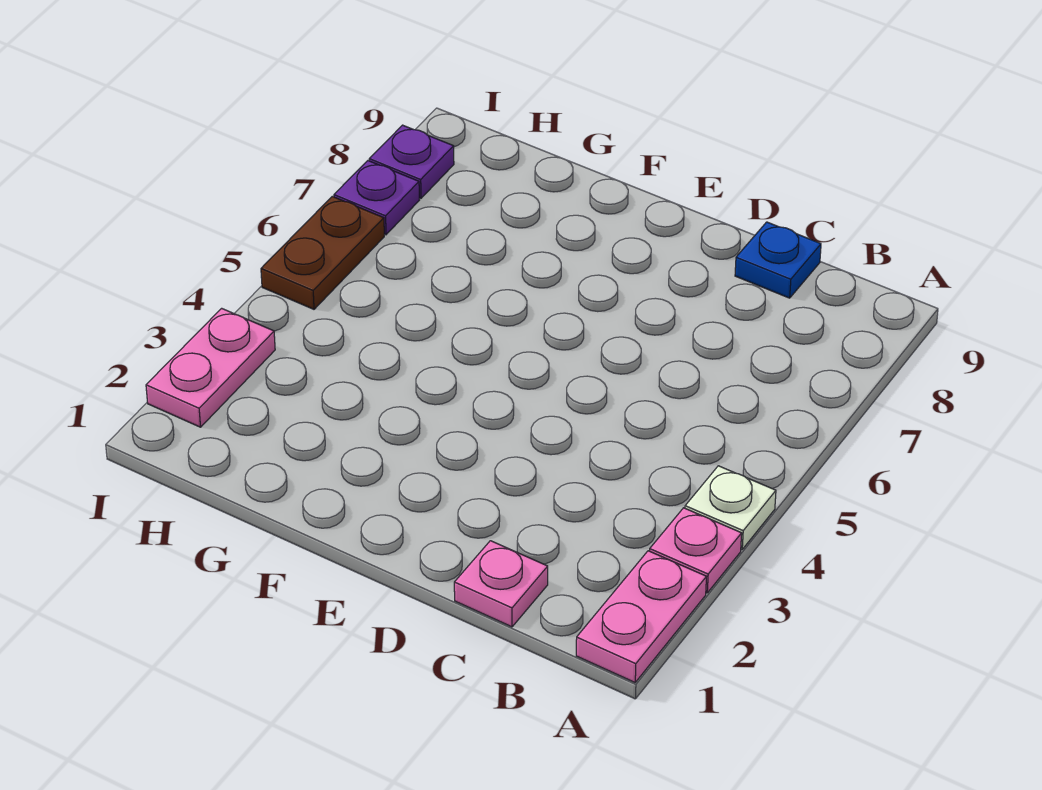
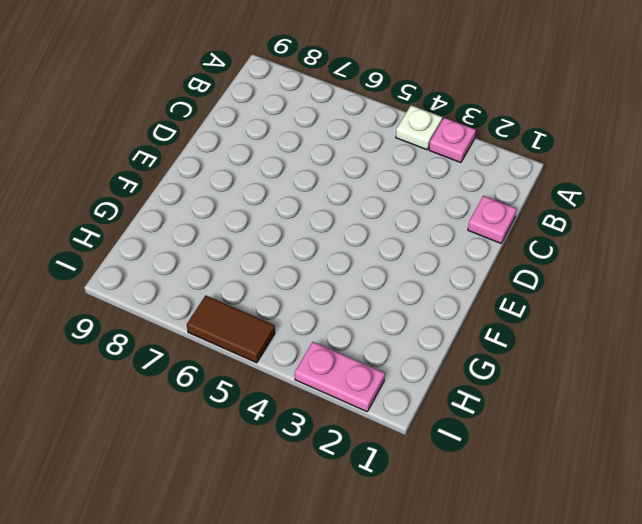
brown 1x2 tile [187,295,275,363] -> brown 1x2 plate [261,196,384,309]
none -> pink 1x2 plate [576,551,706,682]
none -> blue 1x1 plate [735,222,821,298]

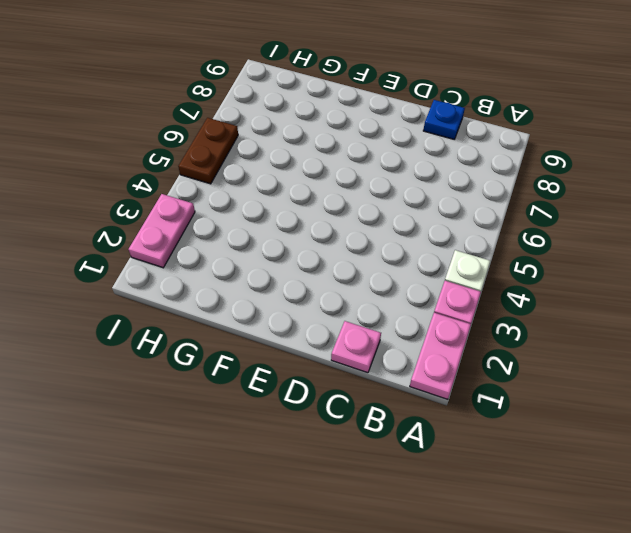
none -> purple 1x1 plate [334,161,419,235]
none -> purple 1x1 plate [369,125,454,198]

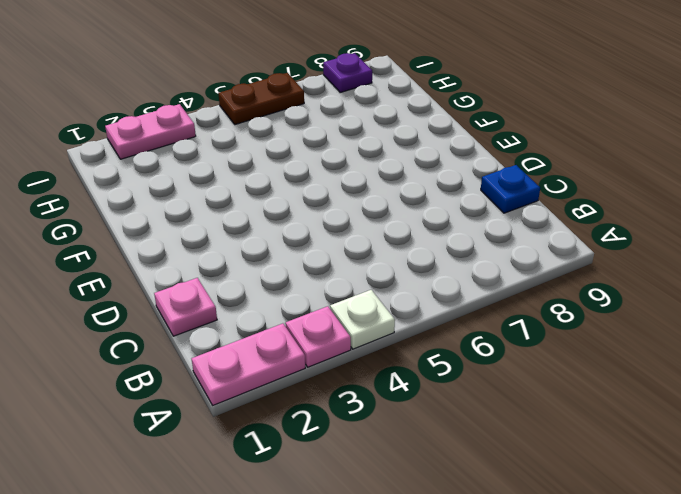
none -> purple 1x1 plate [334,161,419,235]

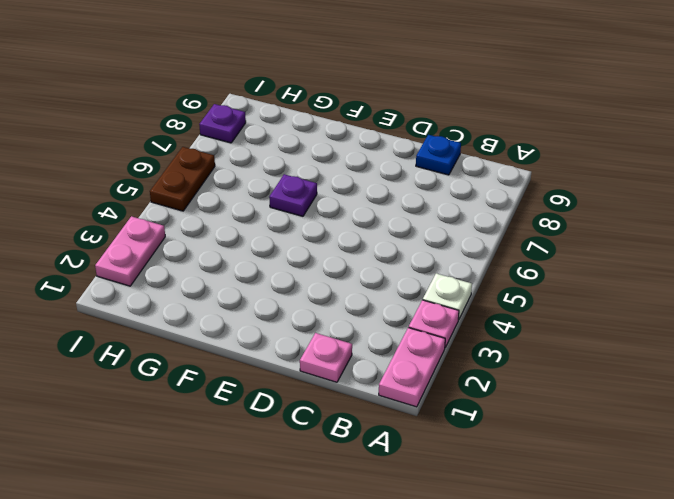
purple 1x1 plate [269,174,317,216] -> purple 1x1 plate moved to [334,161,419,235]

